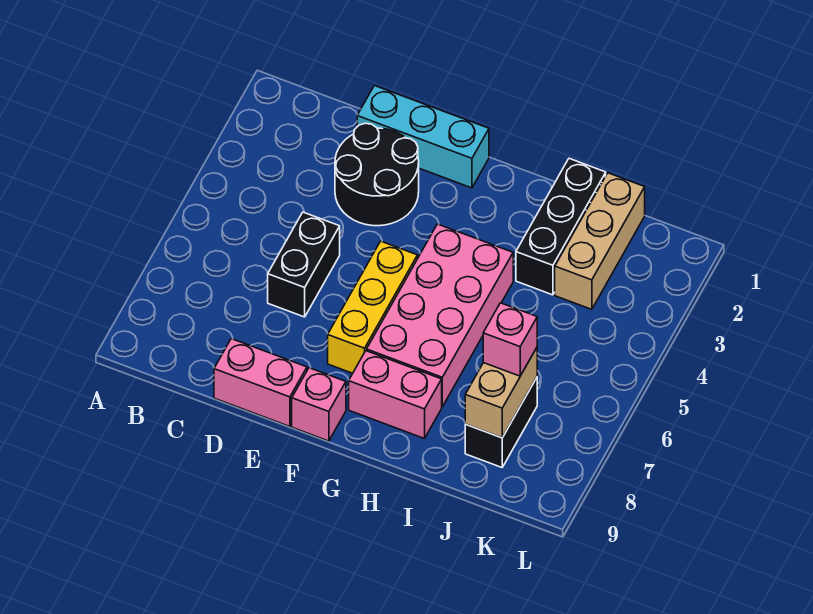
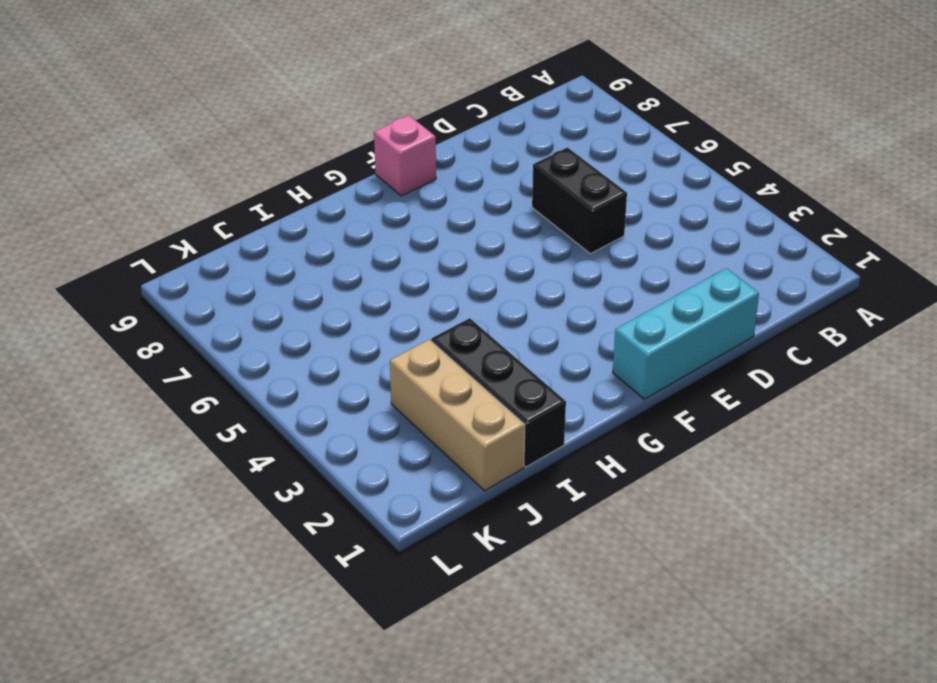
none -> black 2x2 round brick [335,123,419,226]
none -> pink 1x2 brick [214,339,307,426]
none -> yellow 1x3 brick [328,241,417,373]

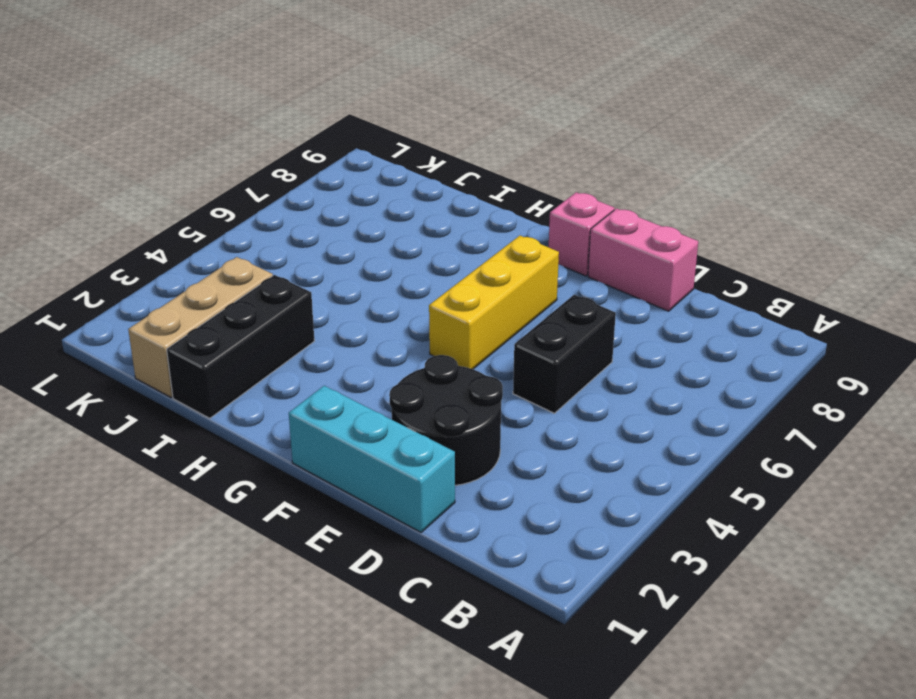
none -> pink 2x4 brick [367,224,513,407]
none -> pink 1x2 brick [349,351,442,439]
none -> black 1x2 brick [465,378,537,467]

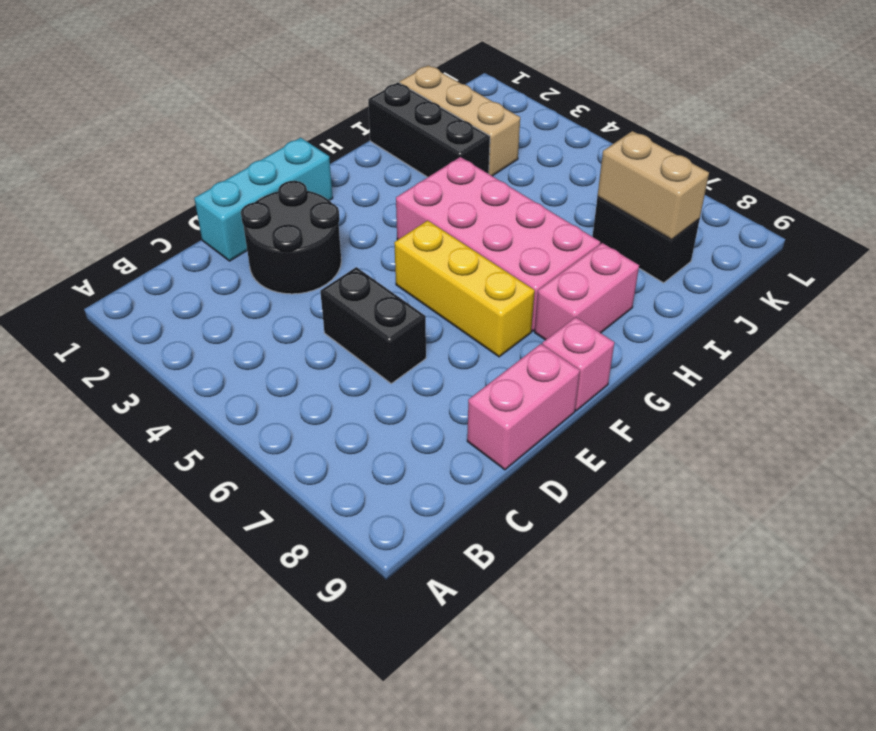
none -> pink 1x1 brick [483,303,537,376]

